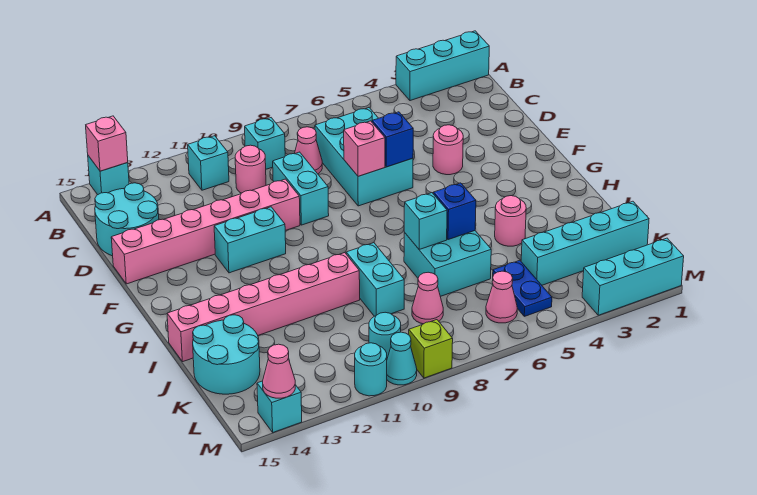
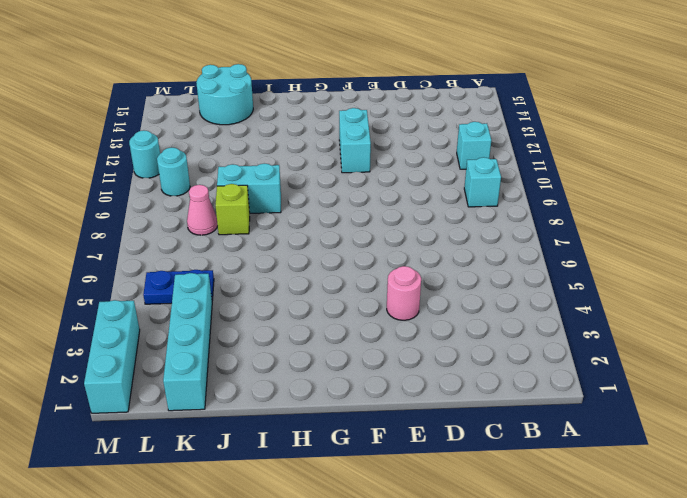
lime 1x1 brick [216,184,250,235] -> lime 1x1 brick moved to [409,320,453,378]
none -> cyan 1x3 brick [396,31,489,101]
none -> cyan 1x1 brick [88,156,129,195]
none -> cyan 2x3 brick [315,108,413,206]
none -> pink 1x1 cone [295,127,322,174]

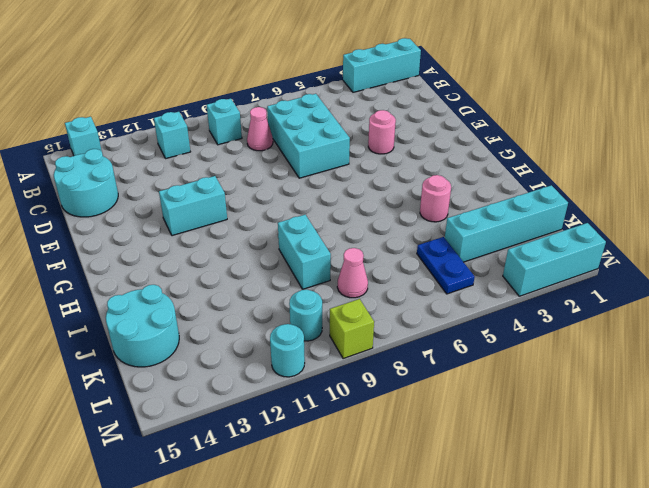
none -> pink 1x1 round brick [235,145,266,193]
none -> cyan 1x2 brick [273,152,329,225]
none -> pink 1x6 brick [111,179,300,284]
none -> cyan 2x2 brick [404,231,491,296]

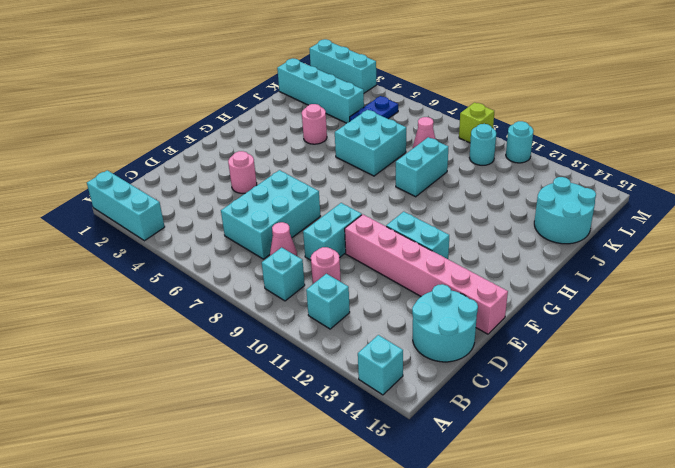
none -> pink 1x6 brick [167,253,360,362]
none -> pink 1x1 cone [486,271,517,323]
none -> cyan 1x1 cone [387,332,417,385]
none -> cyan 1x1 brick [257,381,302,432]

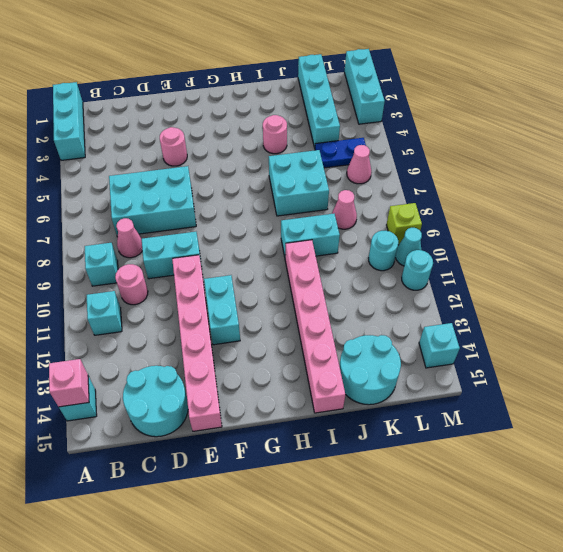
none -> blue 1x1 brick [372,112,413,167]
none -> pink 1x1 brick [344,121,385,176]
none -> blue 1x1 brick [433,183,476,240]
none -> cyan 1x1 brick [404,193,447,249]

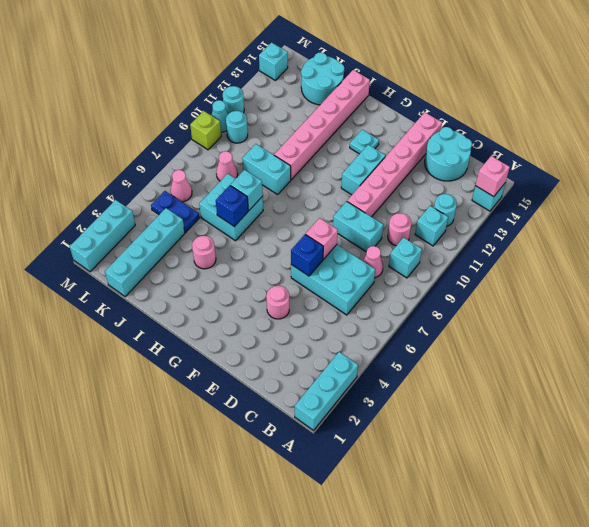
cyan 1x1 round brick [434,194,457,226] -> none
cyan 1x1 plate [350,130,379,154] -> none
none -> pink 1x1 cone [263,344,295,398]

